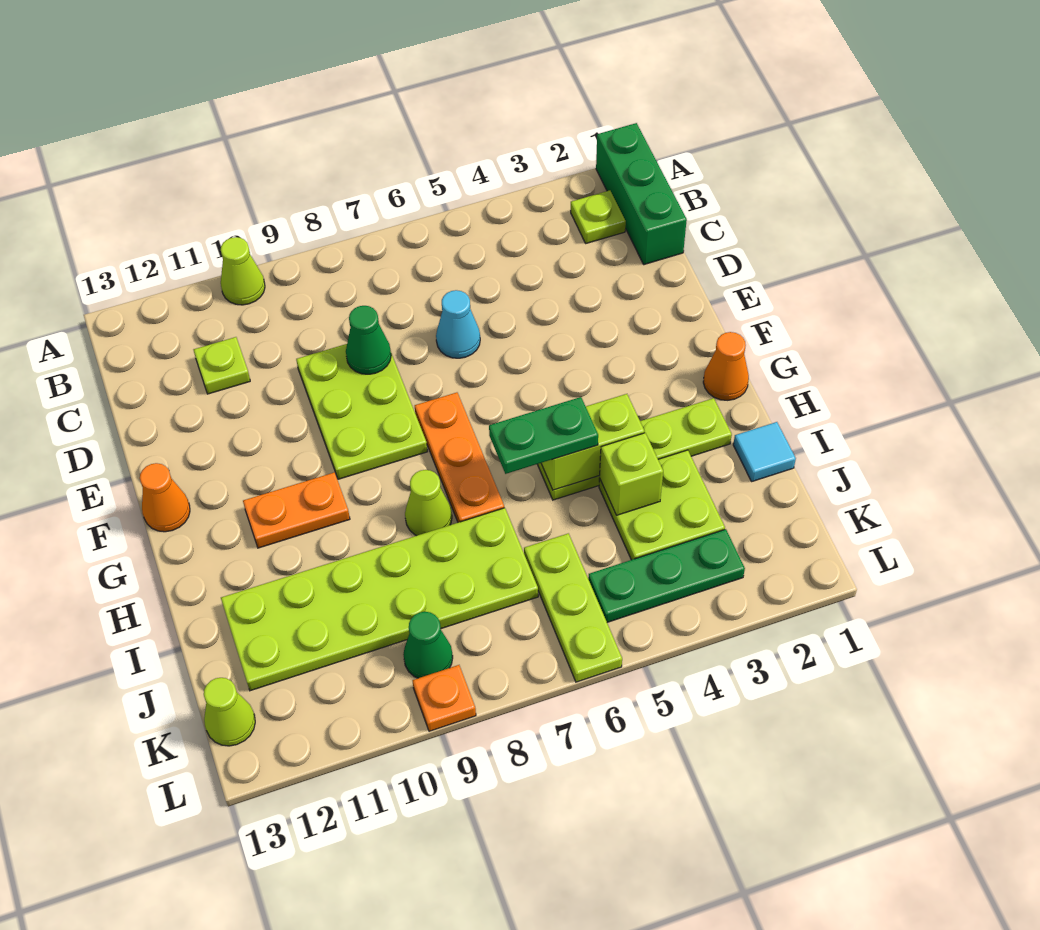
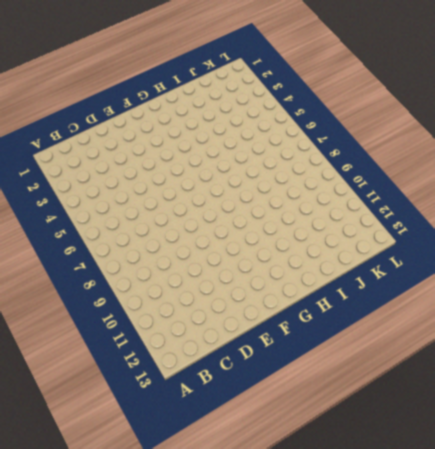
none -> green 1x3 brick [596,123,687,265]
none -> lime 1x1 cone [221,237,265,305]
none -> lime 1x1 plate [571,190,626,243]

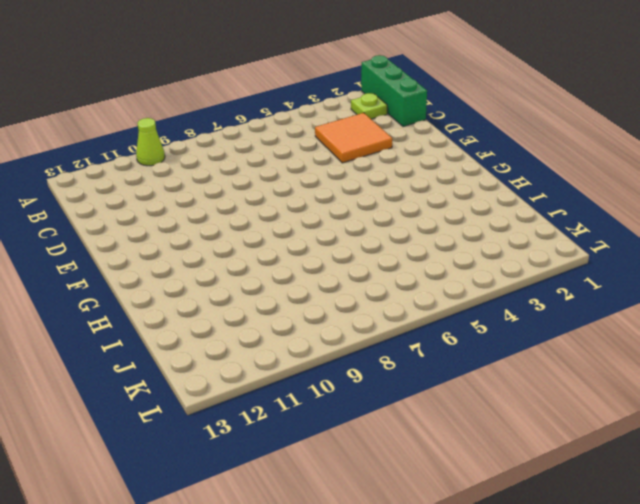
orange 2x2 tile [315,113,392,163] -> none
none -> lime 1x1 plate [194,337,250,394]
none -> cyan 1x1 cone [436,290,480,358]
none -> lime 2x3 plate [296,344,427,479]

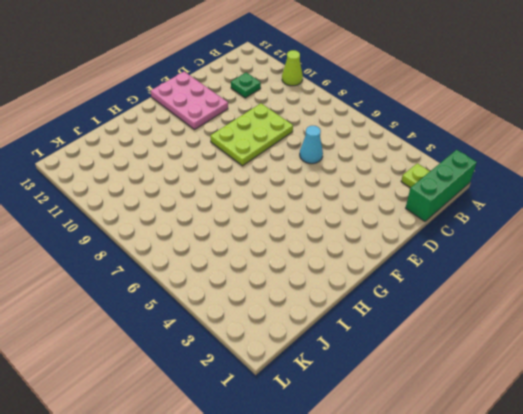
green 1x1 plate [231,73,261,98] -> lime 1x1 plate [194,337,250,394]
pink 2x3 plate [151,72,228,130] -> orange 1x1 cone [140,463,190,532]
none -> orange 1x3 plate [415,393,504,522]
none -> orange 1x1 cone [703,332,749,400]
none -> orange 1x2 plate [243,472,350,548]

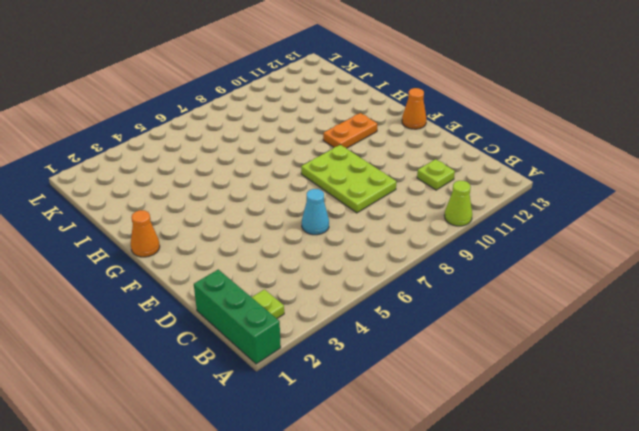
none -> orange 1x3 plate [415,393,504,522]
none -> lime 1x4 plate [537,398,732,500]
none -> lime 1x1 cone [405,470,452,536]

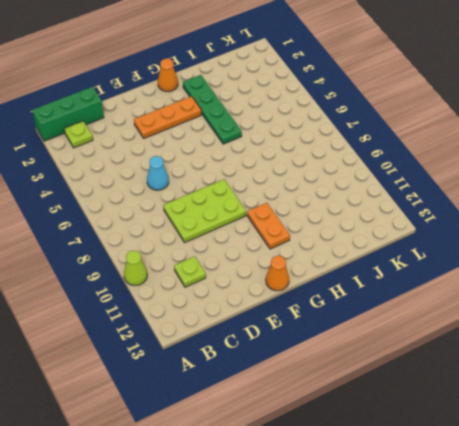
orange 1x3 plate [134,96,202,138] -> orange 1x3 plate moved to [415,393,504,522]
green 1x4 plate [183,75,242,144] -> lime 1x4 plate [537,398,732,500]
none -> lime 1x1 cone [405,470,452,536]
none -> cyan 1x1 tile [733,422,796,481]
none -> lime 2x2 plate [599,450,725,560]

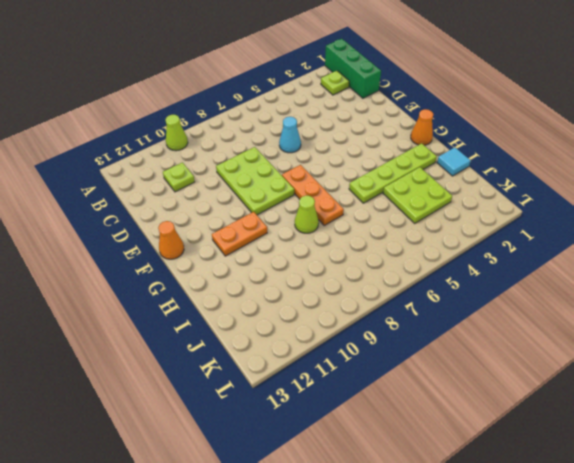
none -> lime 2x6 plate [221,508,538,691]
none -> lime 1x3 plate [524,533,622,682]
none -> green 1x3 plate [588,529,745,622]

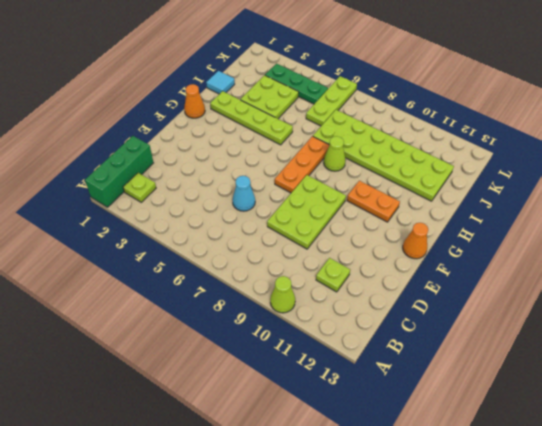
none -> green 1x1 cone [403,612,453,678]
none -> lime 1x1 cone [204,678,255,746]
none -> orange 1x1 plate [412,665,476,731]

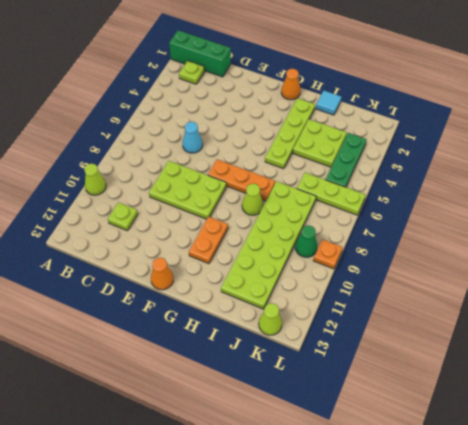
none -> green 1x1 cone [346,306,391,374]
none -> lime 1x2 brick [541,394,645,490]
none -> lime 1x1 brick [599,433,663,515]

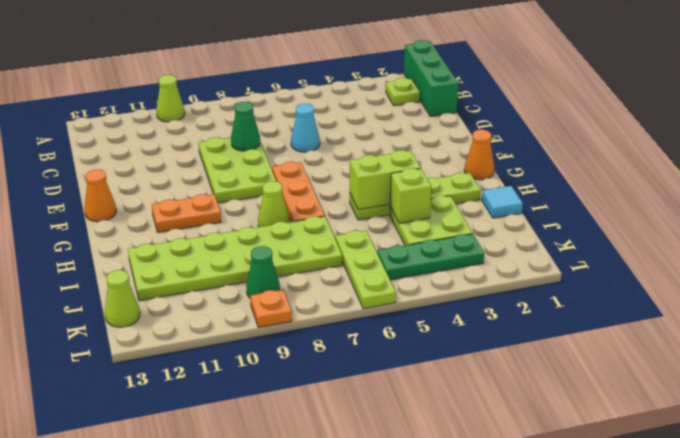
none -> lime 1x1 plate [194,337,250,394]
none -> green 1x2 plate [489,397,598,474]

